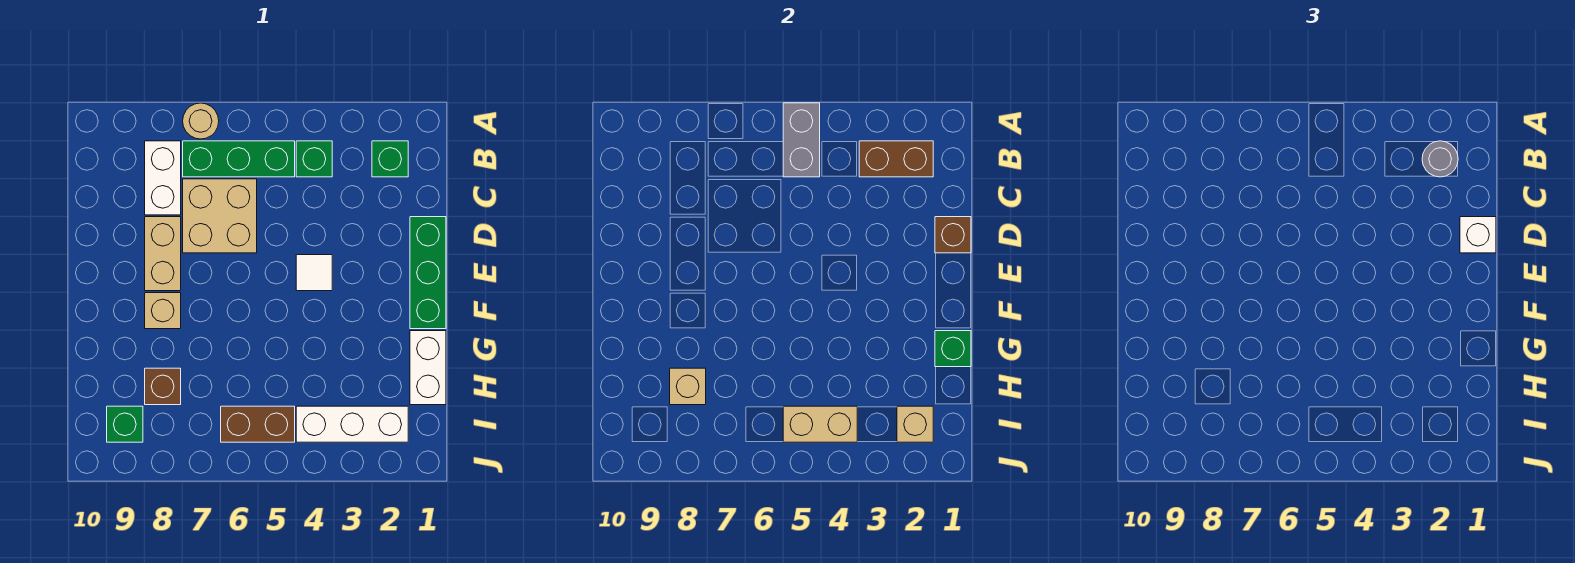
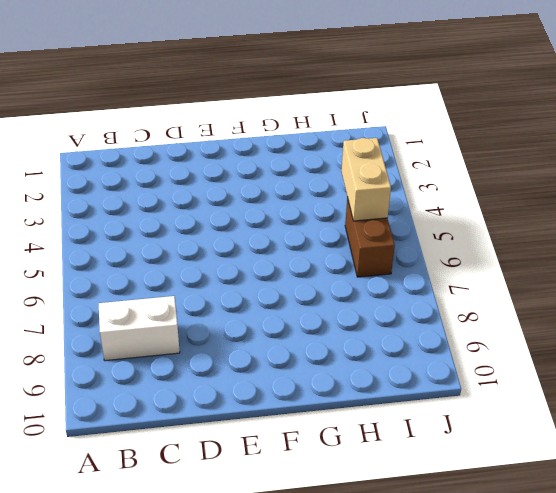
none -> tan 1x1 round brick [183,103,219,139]
none -> green 1x1 brick [372,141,408,177]
none -> green 1x1 brick [296,141,332,177]

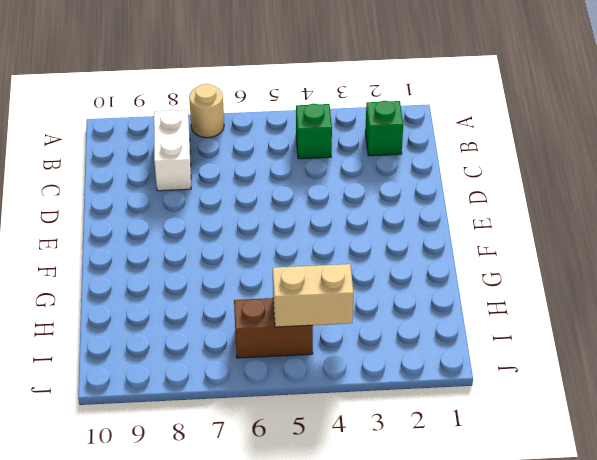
none -> green 1x3 brick [183,141,295,177]
none -> tan 2x2 brick [183,179,257,253]
none -> green 1x3 brick [410,217,446,329]

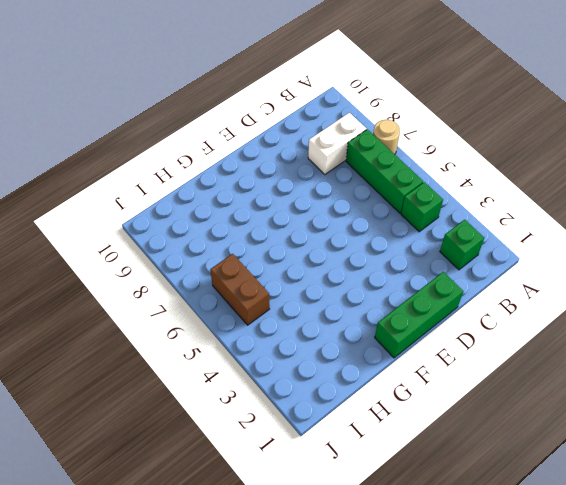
none -> tan 2x2 brick [183,179,257,253]
none -> tan 1x2 brick [145,217,181,291]
none -> white 1x1 tile [296,255,332,291]

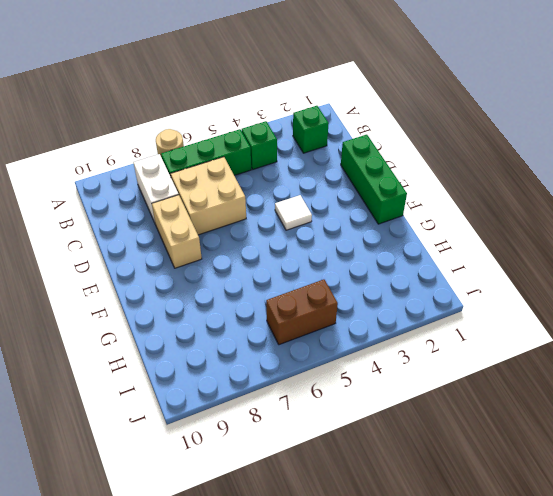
none -> tan 1x1 brick [145,293,181,329]
none -> white 1x2 brick [410,331,446,405]
none -> brown 1x1 brick [145,368,181,405]

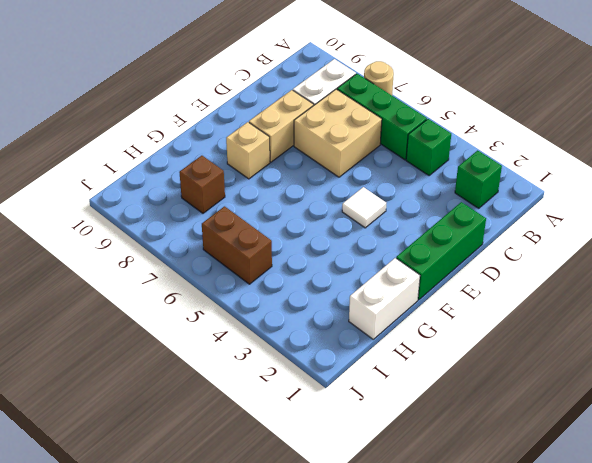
none -> white 1x3 brick [296,406,408,442]
none -> green 1x1 brick [107,406,143,442]
none -> grey 1x2 brick [783,103,820,177]

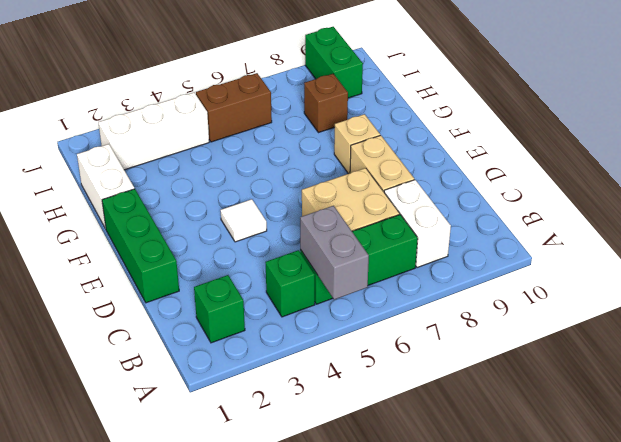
green 1x2 brick [305,27,363,98] -> green 1x1 brick [107,406,143,442]
none -> tan 1x1 round brick [183,103,219,139]
none -> brown 1x2 brick [859,141,933,177]
none -> brown 1x1 brick [935,217,971,253]

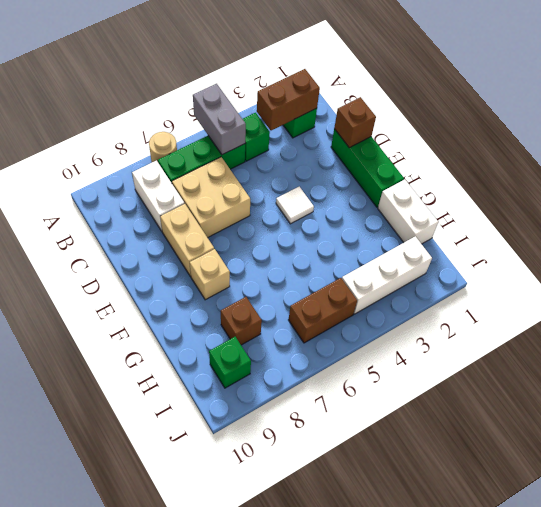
none -> green 1x1 brick [935,331,971,367]
none -> tan 1x1 brick [670,368,706,405]
none -> tan 1x1 brick [897,406,933,442]

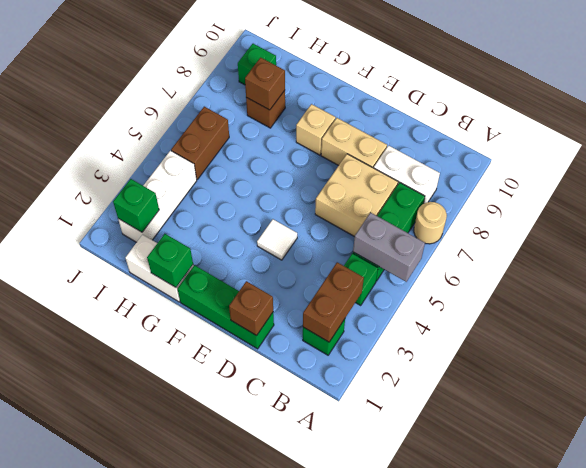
brown 1x1 brick [245,58,285,110] -> tan 1x1 brick [670,368,706,405]
green 1x1 brick [113,179,159,232] -> tan 1x1 brick [897,406,933,442]
none -> tan 1x2 brick [783,406,857,442]
none -> grey 1x1 round brick [1422,141,1458,177]
none -> white 1x1 brick [1460,217,1496,253]

